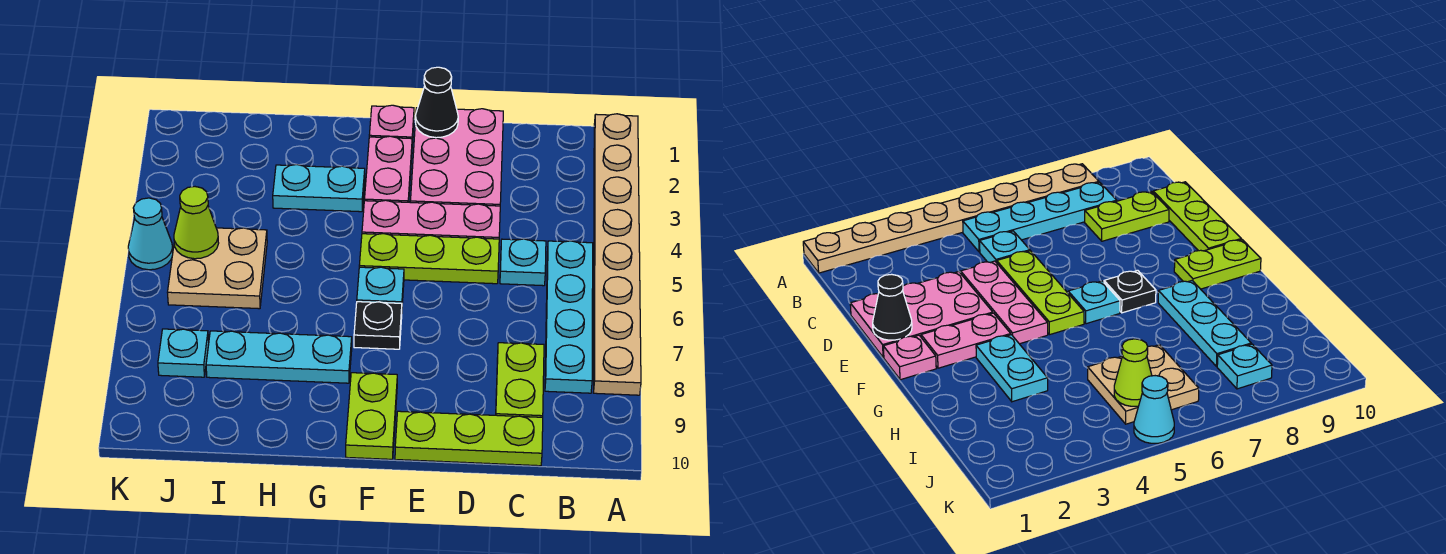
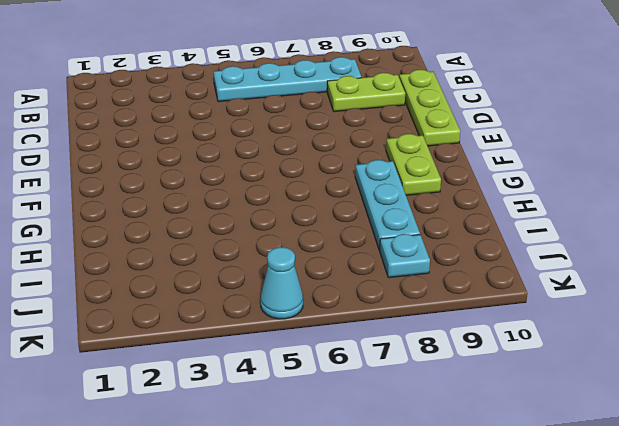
lime 1x2 plate [386,134,441,195] -> lime 1x2 plate turned to [346,373,397,459]
none -> tan 1x8 plate [593,114,641,395]
none -> cyan 1x1 plate [500,239,546,286]
none -> pink 2x3 plate [410,108,503,206]

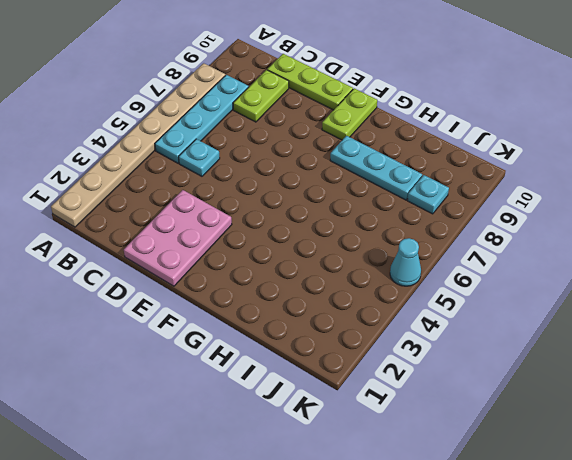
none -> pink 1x3 plate [362,200,500,239]
none -> lime 1x3 plate [359,234,499,284]
none -> pink 1x1 plate [369,105,414,143]

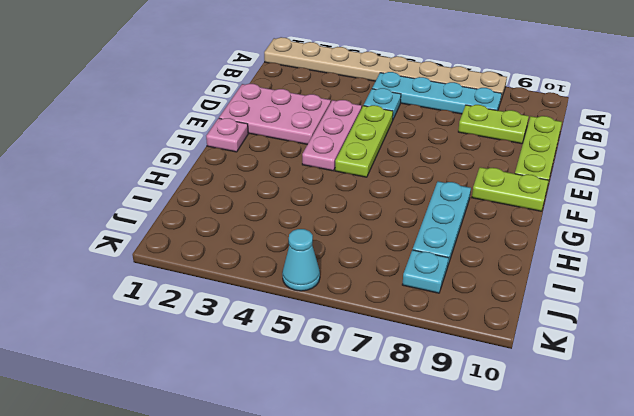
none -> pink 1x2 plate [365,136,412,202]
none -> cyan 1x1 plate [357,267,404,303]
none -> black 1x1 plate [354,302,402,349]

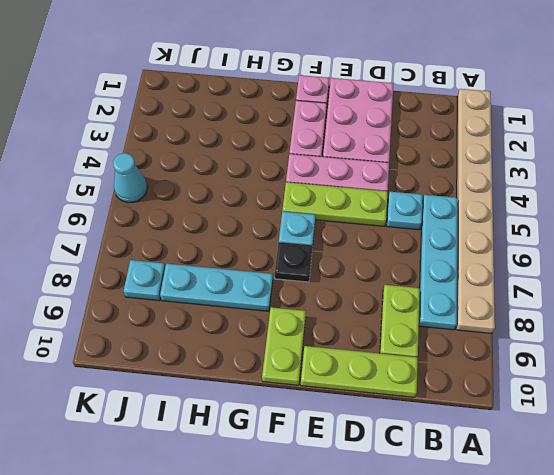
none -> cyan 1x2 plate [273,165,365,212]
none -> tan 2x2 plate [167,228,267,309]
none -> black 1x1 cone [415,67,458,138]

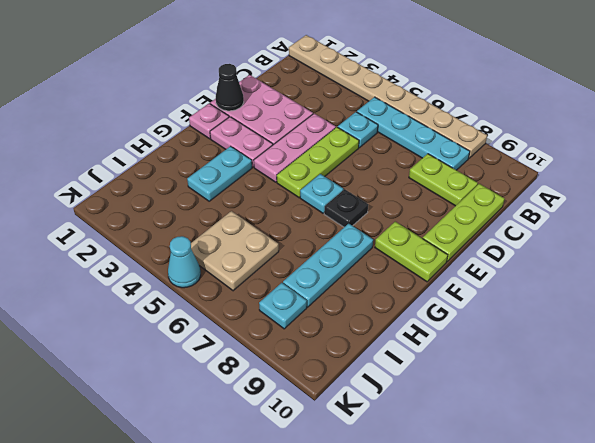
none -> lime 1x1 cone [174,187,219,259]

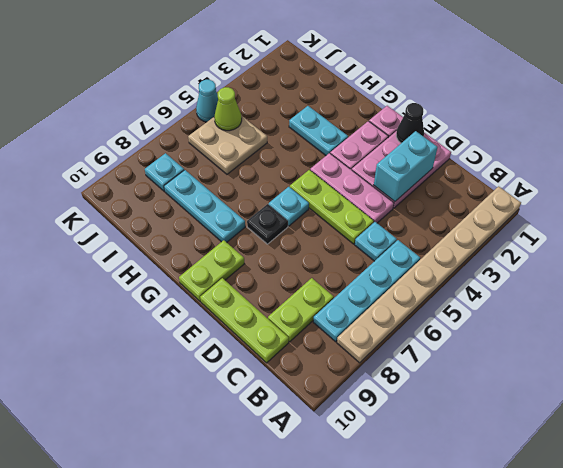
cyan 1x2 brick [374,131,438,202] -> none

